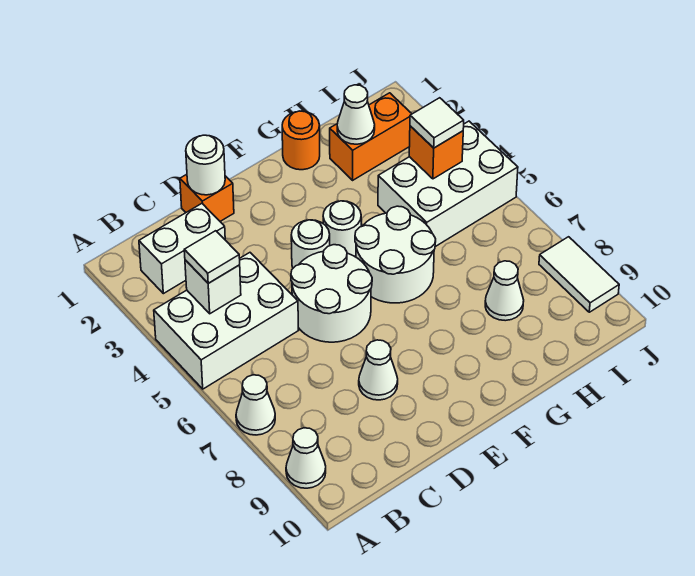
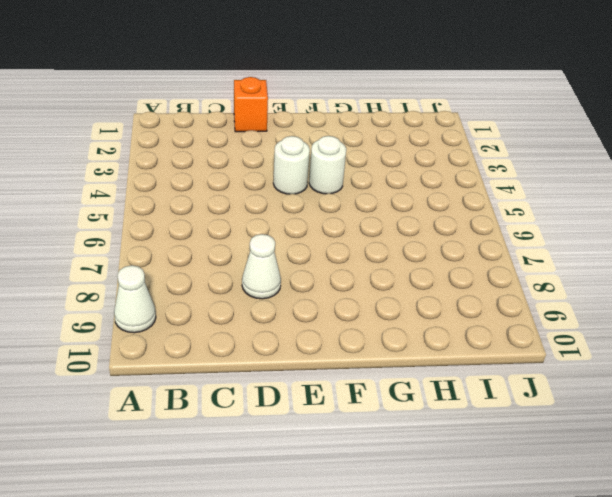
none -> white 2x3 brick [154,253,298,389]
none -> white 1x1 cone [236,375,275,435]
none -> white 1x2 brick [139,204,225,294]

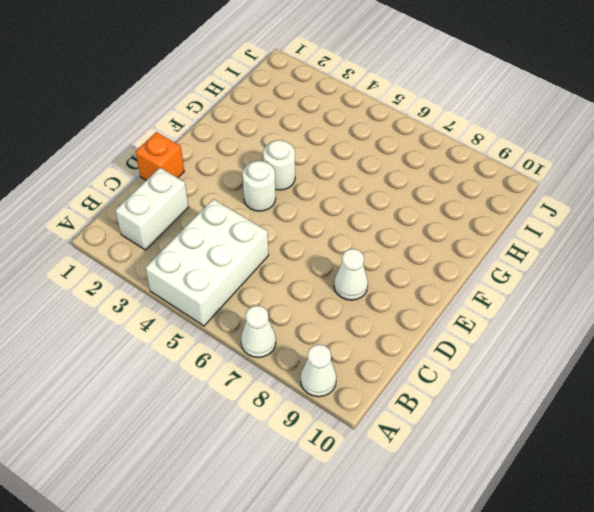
none -> white 2x2 round brick [291,245,372,342]
none -> white 2x2 round brick [355,206,436,303]
none -> orange 1x1 round brick [282,111,320,170]

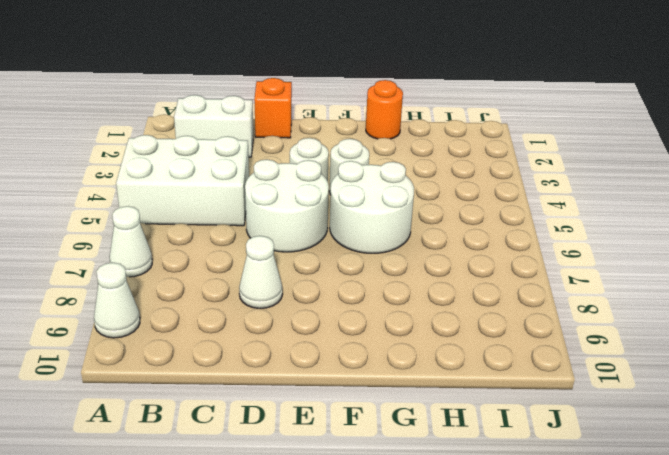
none -> orange 1x2 brick [330,93,412,180]
none -> white 2x3 brick [378,121,518,247]
none -> white 1x1 cone [485,261,524,321]

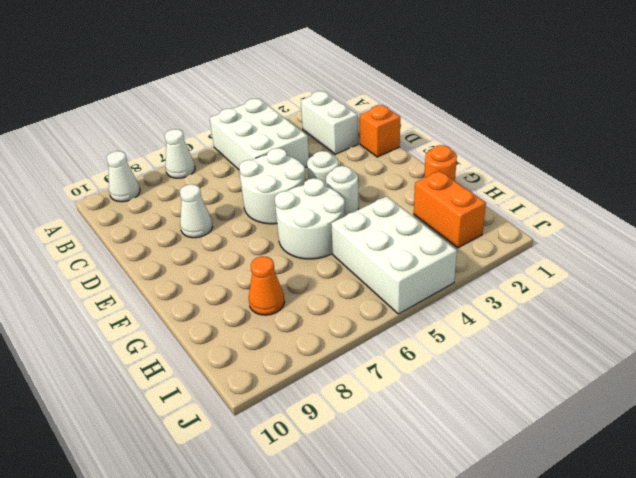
orange 1x1 cone [249,256,285,315] -> white 1x1 cone [485,261,524,321]
none -> white 1x2 tile [539,237,619,312]
none -> white 1x1 brick [185,260,241,314]
none -> white 1x1 round brick [186,135,225,195]

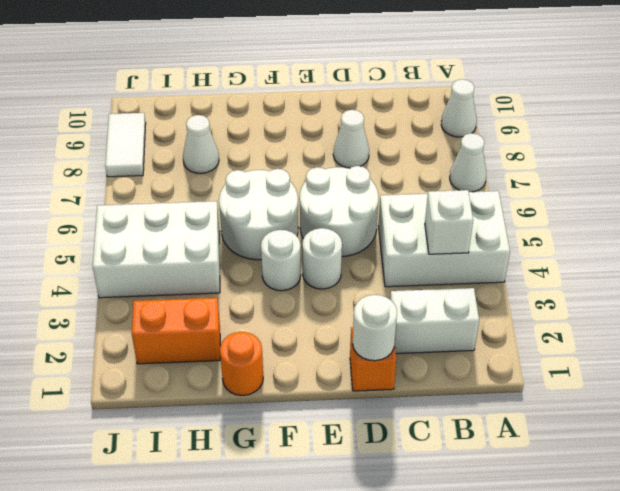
none -> white 1x1 cone [337,85,375,144]
none -> orange 1x1 brick [409,126,463,179]
none -> white 1x1 tile [184,231,240,283]

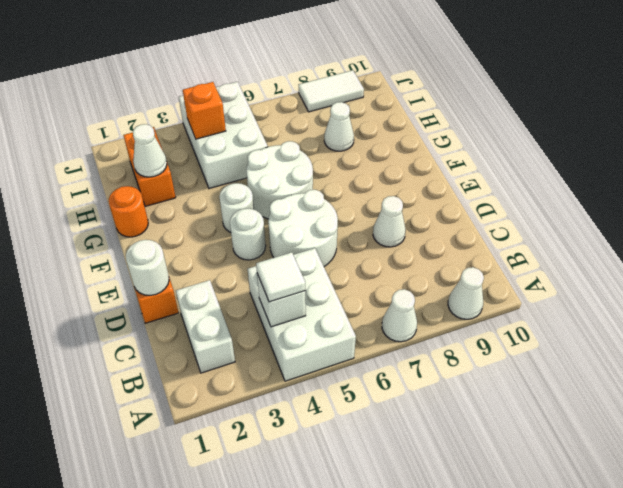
none -> white 1x1 tile [410,98,464,148]

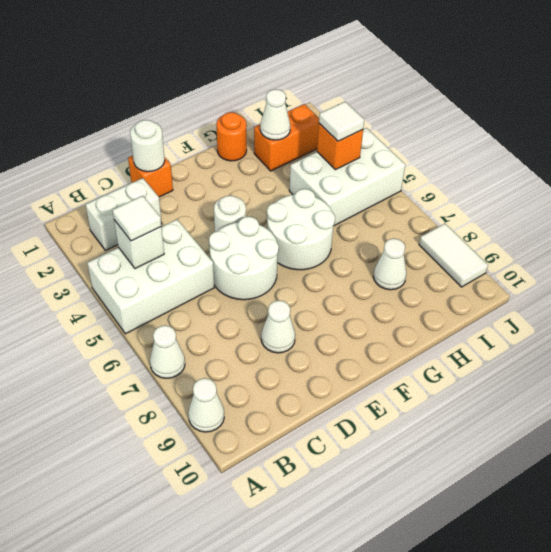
none -> white 1x1 round brick [323,201,361,256]

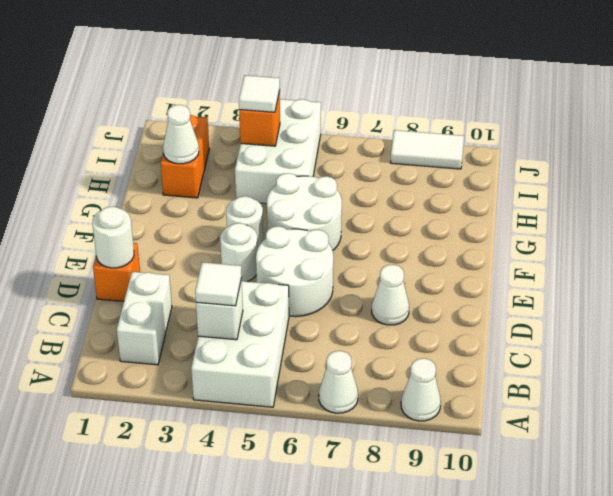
none -> orange 1x1 round brick [282,111,320,170]
none -> white 1x1 cone [485,261,524,321]

